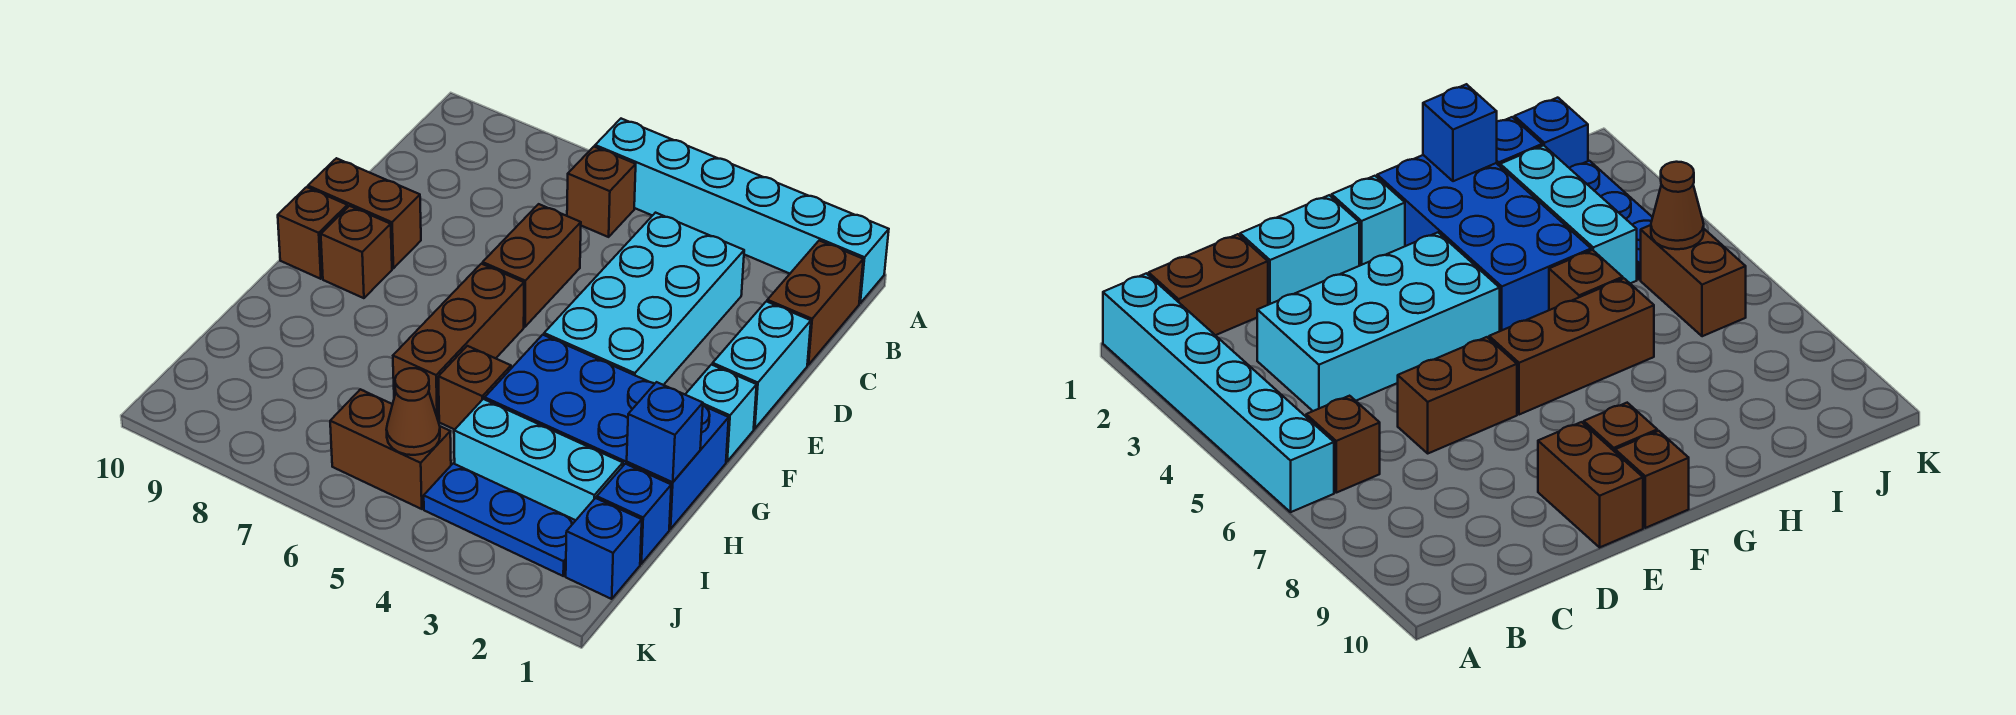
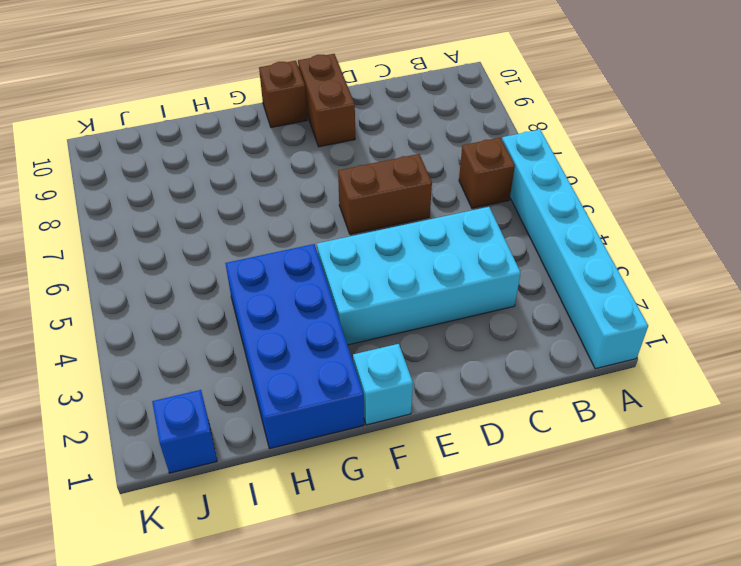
none -> brown 1x2 brick [767,241,863,365]
none -> cyan 1x2 brick [713,301,811,429]
none -> brown 1x3 brick [393,264,524,420]

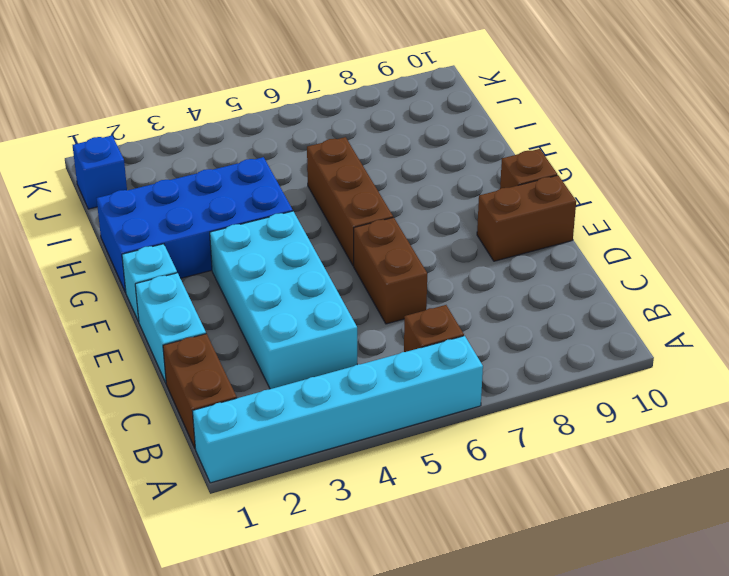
none -> brown 1x1 brick [321,206,392,298]
none -> brown 1x1 brick [438,346,511,430]
none -> blue 1x1 brick [597,464,671,564]

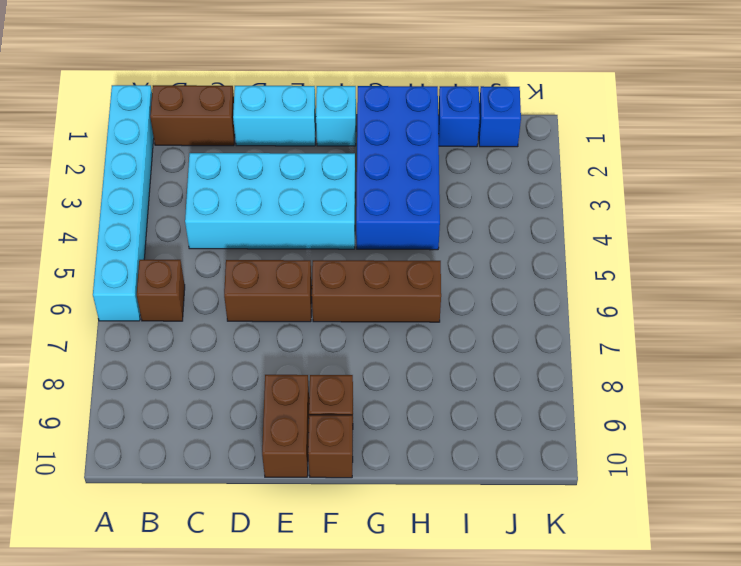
none -> brown 1x1 brick [438,346,511,430]
none -> cyan 1x3 brick [454,399,623,520]
none -> blue 1x3 plate [424,463,576,576]

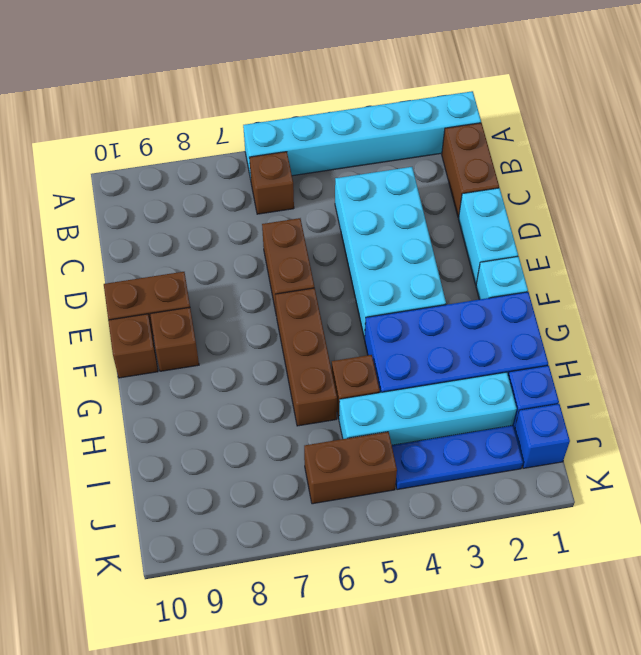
cyan 1x4 brick [339,372,517,445] -> cyan 1x3 brick [454,399,623,520]
none -> blue 1x1 brick [627,382,703,482]
none -> brown 1x1 cone [386,368,440,455]

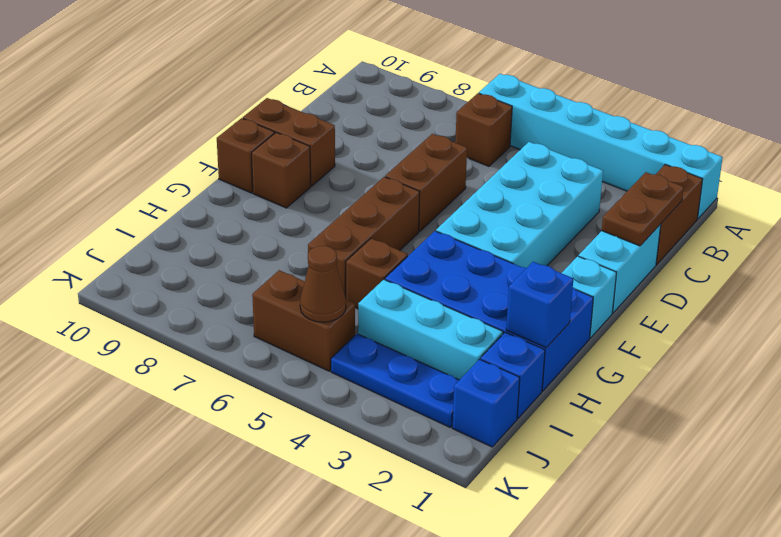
brown 1x2 plate [602,172,684,246] -> none

